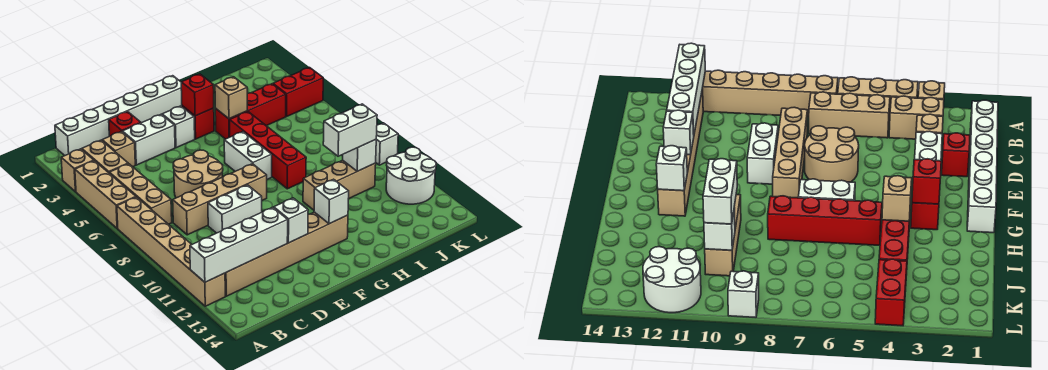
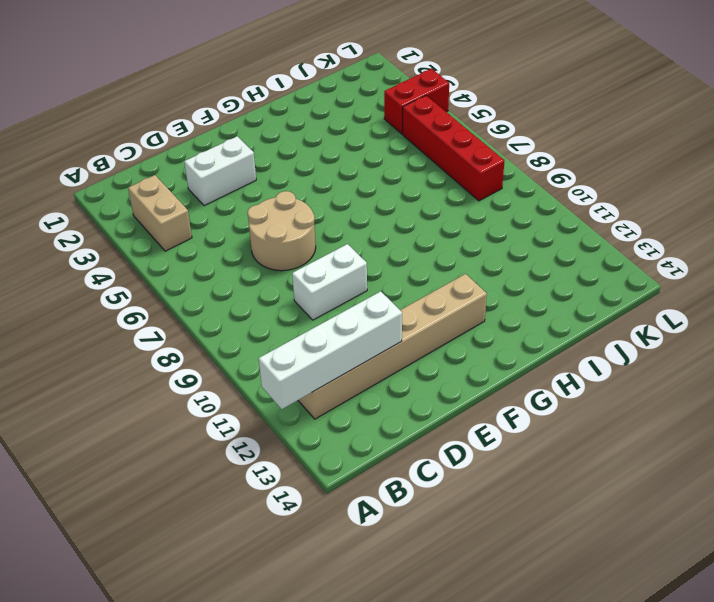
red 1x4 brick [403,96,504,201] -> red 1x4 brick moved to [230,112,306,189]
none -> tan 1x1 brick [61,149,94,192]
none -> tan 1x3 brick [75,161,136,229]
none -> tan 1x6 brick [117,197,225,306]

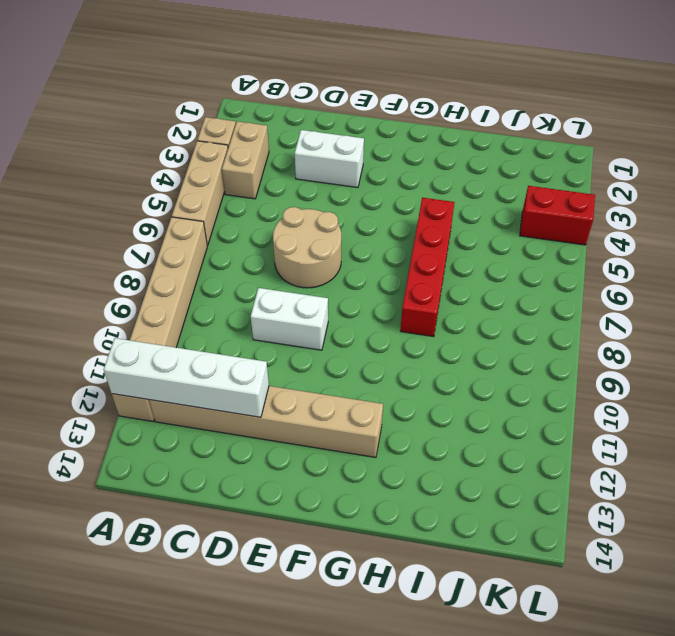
none -> white 1x6 brick [55,76,182,156]
none -> tan 1x3 brick [109,164,172,224]
none -> tan 1x1 brick [102,132,135,167]

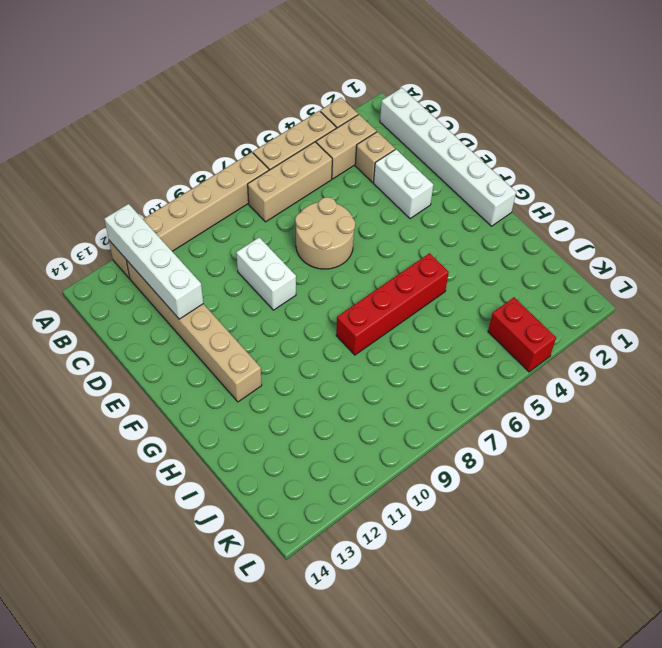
none -> tan 1x4 brick [173,164,267,235]
none -> red 1x1 brick [109,112,141,136]
none -> white 1x1 brick [162,106,195,148]

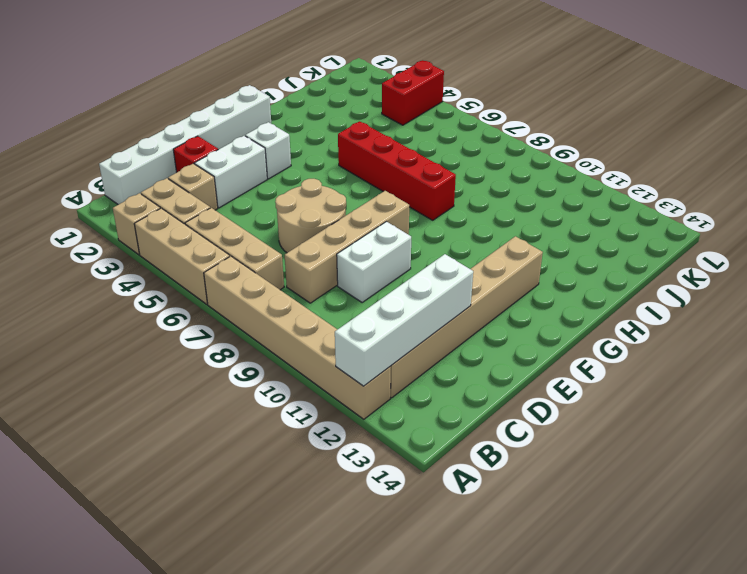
none -> red 1x1 brick [182,106,214,139]
none -> white 1x2 brick [224,132,272,179]
none -> red 1x3 brick [215,84,286,139]

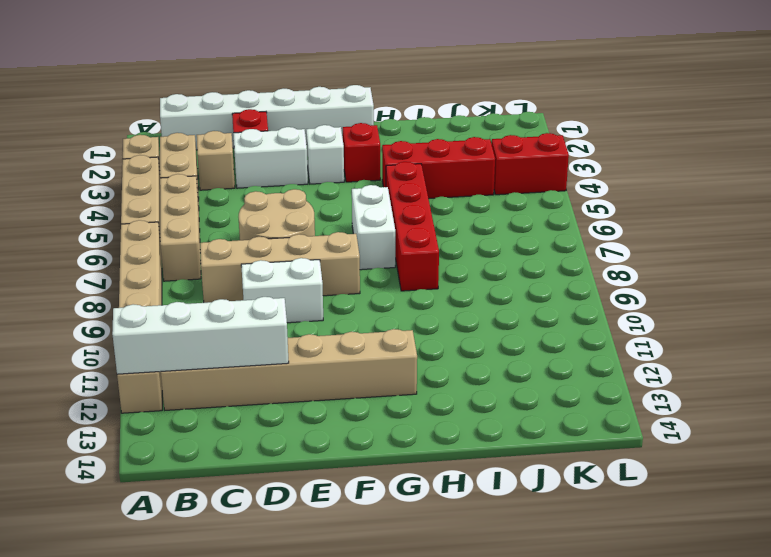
none -> tan 1x3 brick [303,160,376,210]
none -> white 2x2 round brick [386,147,436,204]
none -> white 1x1 brick [376,123,398,165]

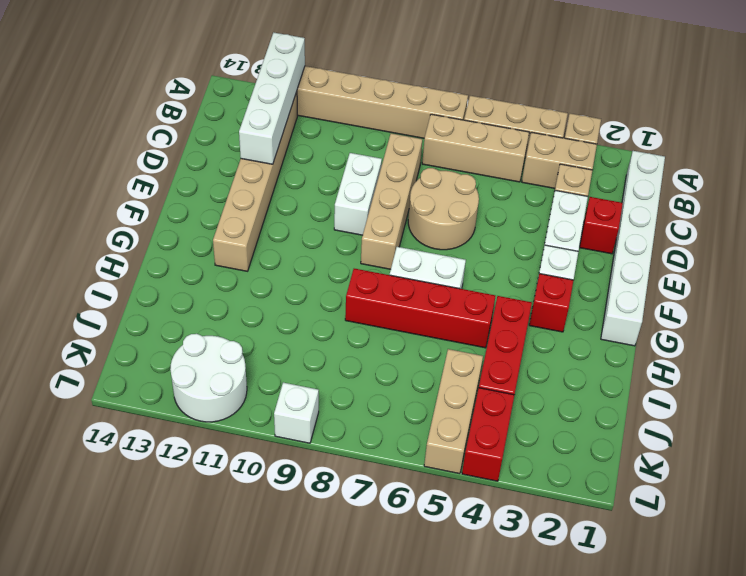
tan 1x3 brick [424,349,483,474] -> tan 1x3 brick moved to [303,160,376,210]
none -> white 1x1 brick [274,198,308,243]
none -> red 1x1 brick [181,74,214,116]
none -> white 1x1 brick [314,179,349,224]

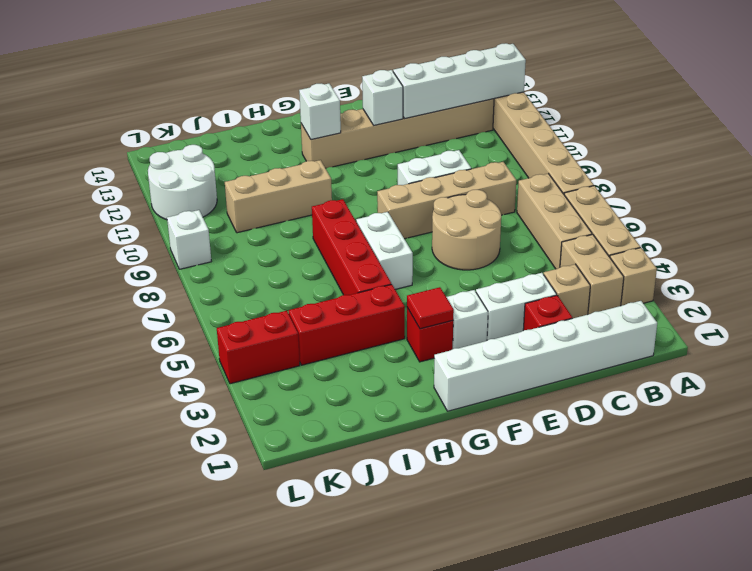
red 1x1 tile [407,287,454,329] -> red 1x1 brick [181,74,214,116]
none -> tan 1x1 brick [215,77,247,119]
none -> white 1x1 brick [343,140,376,171]
none -> white 1x2 brick [323,104,377,156]

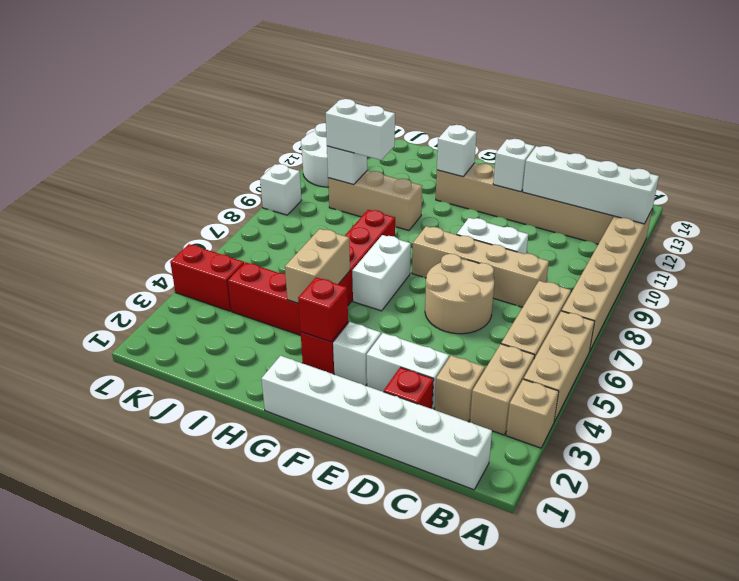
tan 1x2 brick [285,229,350,303] -> tan 1x1 brick [215,77,247,119]

